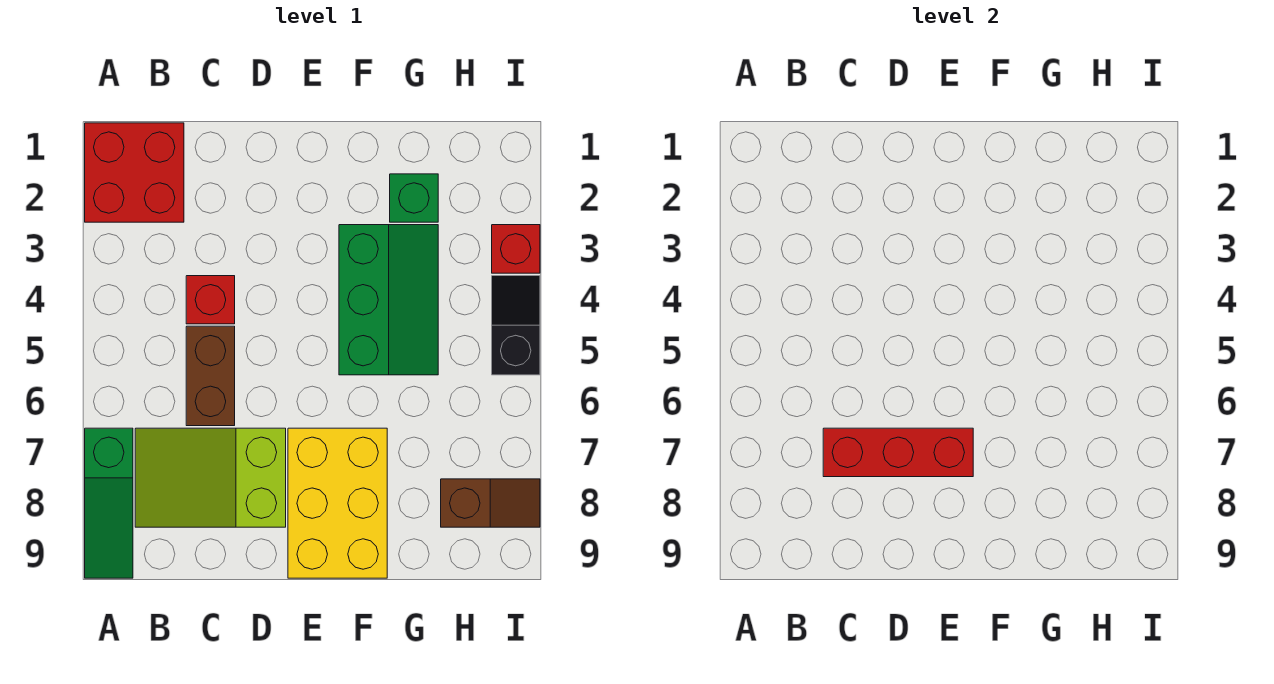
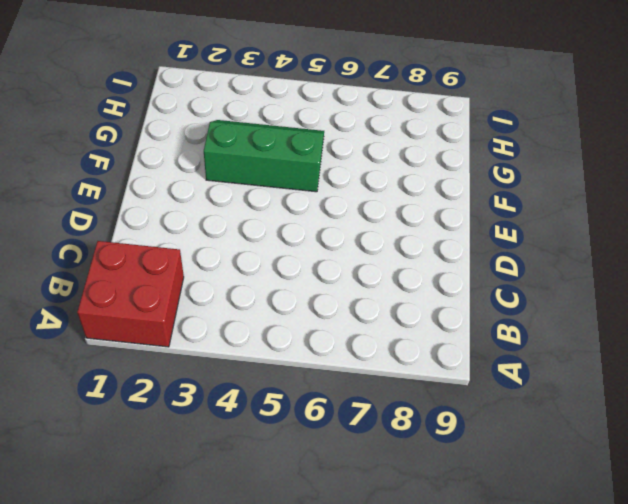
none -> green 1x3 slope [85,428,133,578]
none -> lime 2x3 slope [135,428,286,527]
none -> red 1x1 brick [186,276,235,324]

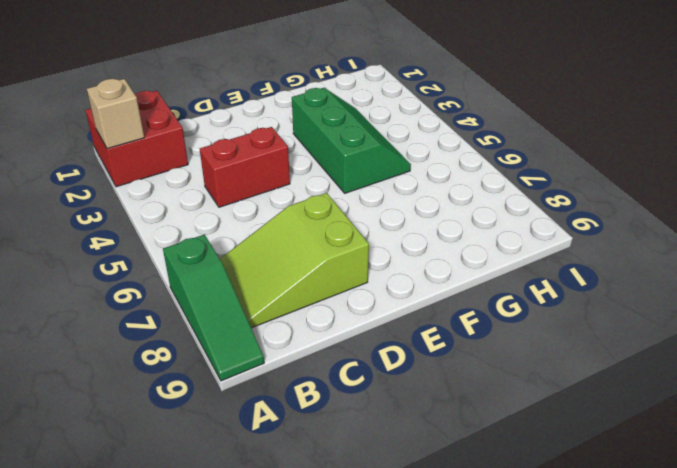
tan 1x1 brick [87,79,144,149] -> none
red 1x2 brick [200,127,290,207] -> red 1x1 brick [186,276,235,324]
none -> brown 1x2 brick [186,326,235,426]
none -> yellow 2x3 brick [288,428,387,578]
none -> green 1x1 brick [390,174,438,222]

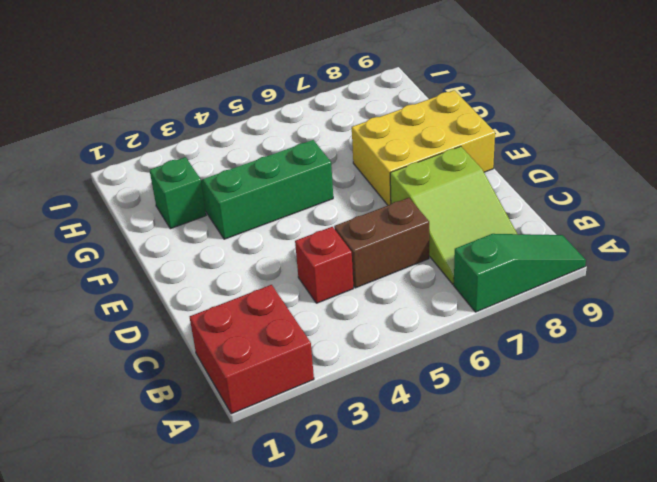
none -> brown 1x2 slope [441,479,540,527]
none -> red 1x1 brick [492,225,540,273]
none -> black 1x2 slope [492,276,540,375]

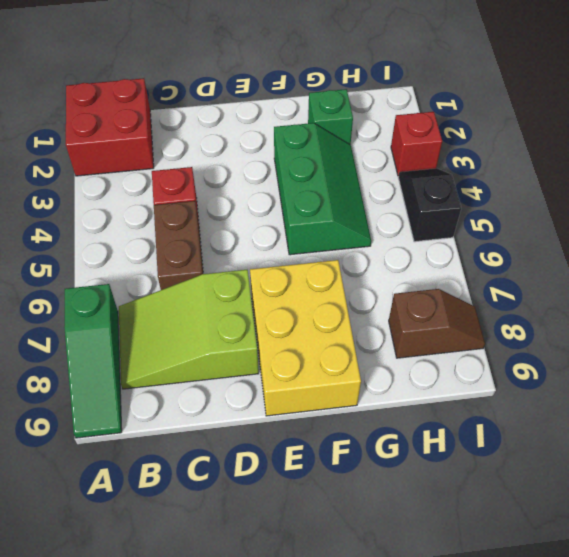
none -> red 1x3 brick [823,428,973,477]

